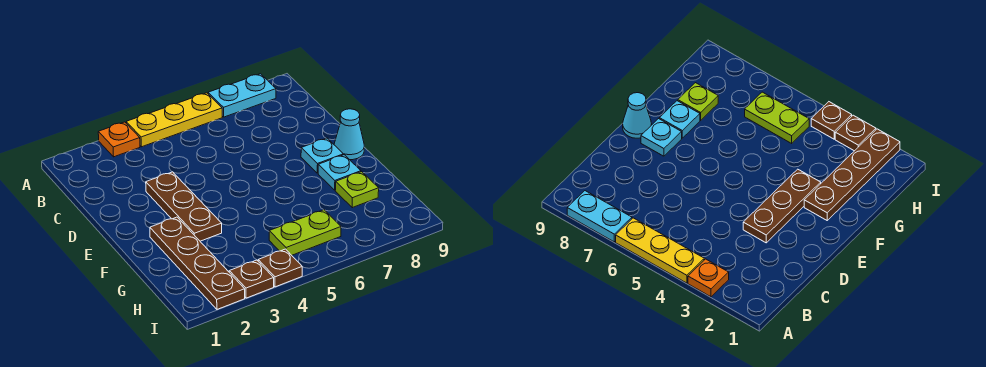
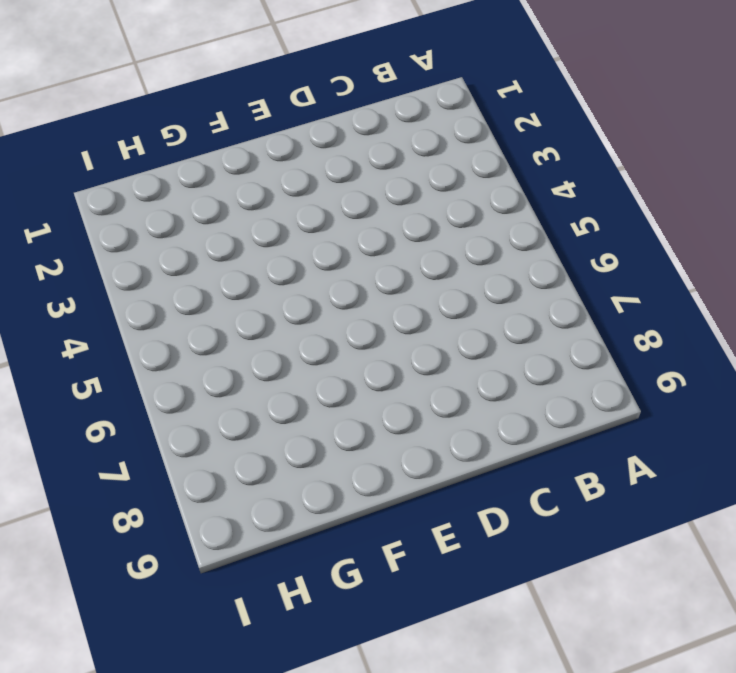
none -> orange 1x1 plate [98,122,140,157]
none -> yellow 1x3 plate [126,93,222,147]
none -> cyan 1x2 plate [208,74,276,117]

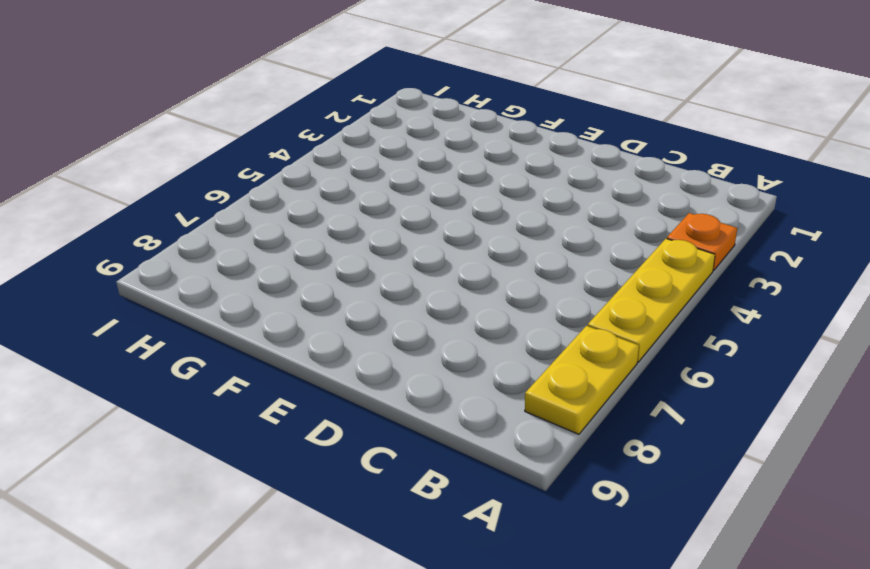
yellow 1x2 plate [525,326,639,434] -> cyan 1x2 plate [208,74,276,117]
none -> brown 1x3 plate [146,172,222,241]
none -> cyan 1x1 plate [301,138,343,173]
none -> cyan 1x1 cone [334,109,364,160]

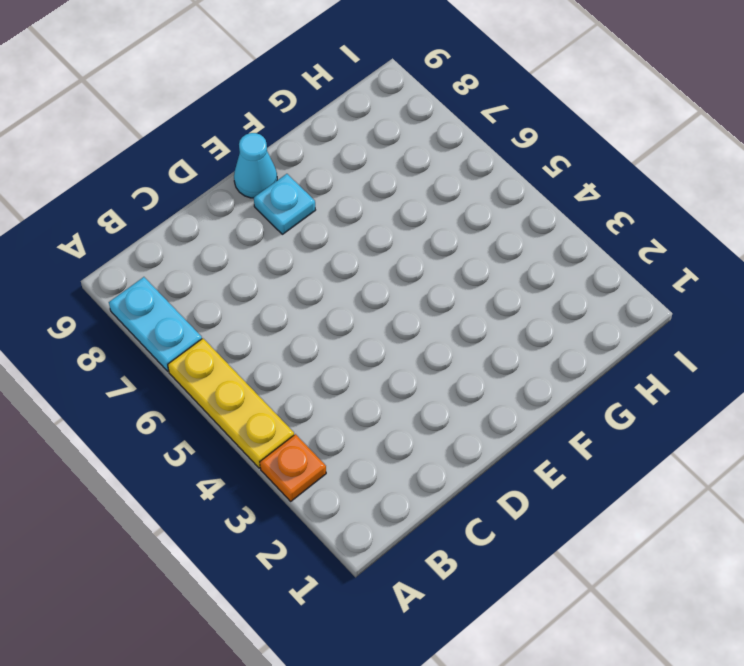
none -> brown 1x3 plate [146,172,222,241]
none -> brown 1x4 plate [150,217,245,309]
none -> cyan 1x1 plate [318,155,361,190]

